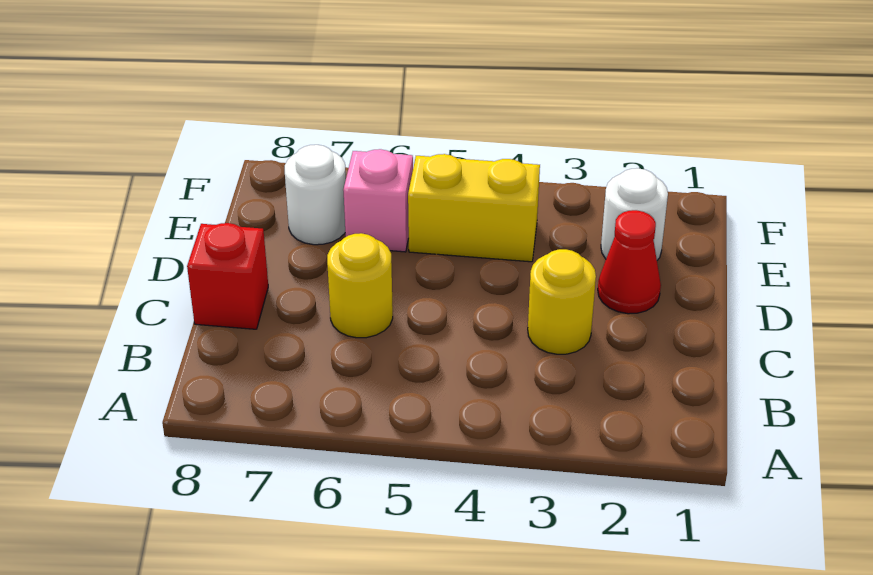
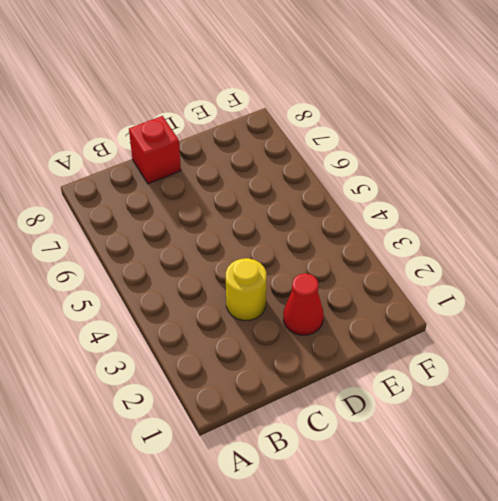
none -> yellow 1x1 round brick [327,233,393,338]
none -> white 1x1 round brick [601,168,668,260]

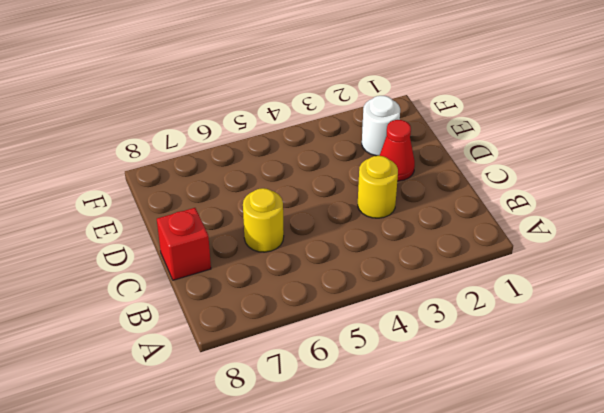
none -> yellow 1x2 brick [408,154,540,262]
none -> pink 1x1 brick [343,149,413,252]

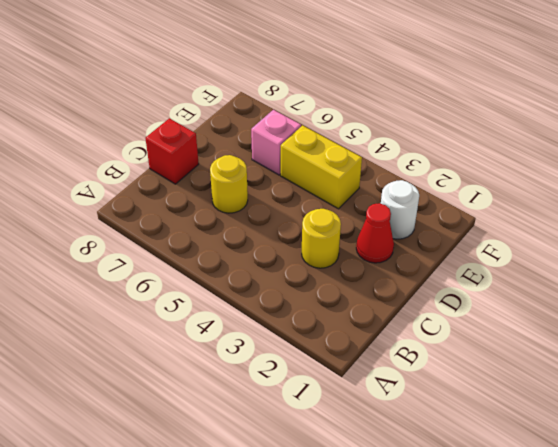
none -> white 1x1 round brick [285,145,346,245]

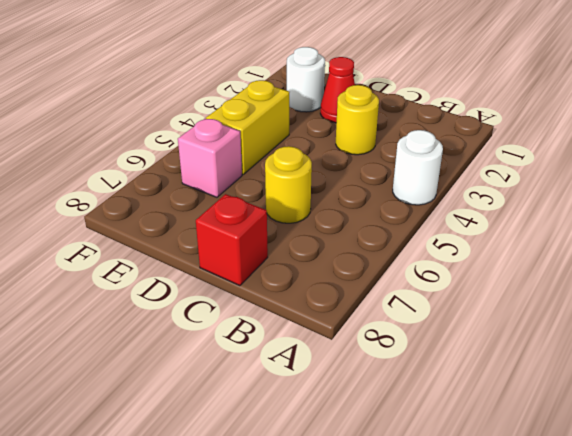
white 1x1 round brick [393,130,443,205] -> white 1x1 round brick moved to [285,145,346,245]

